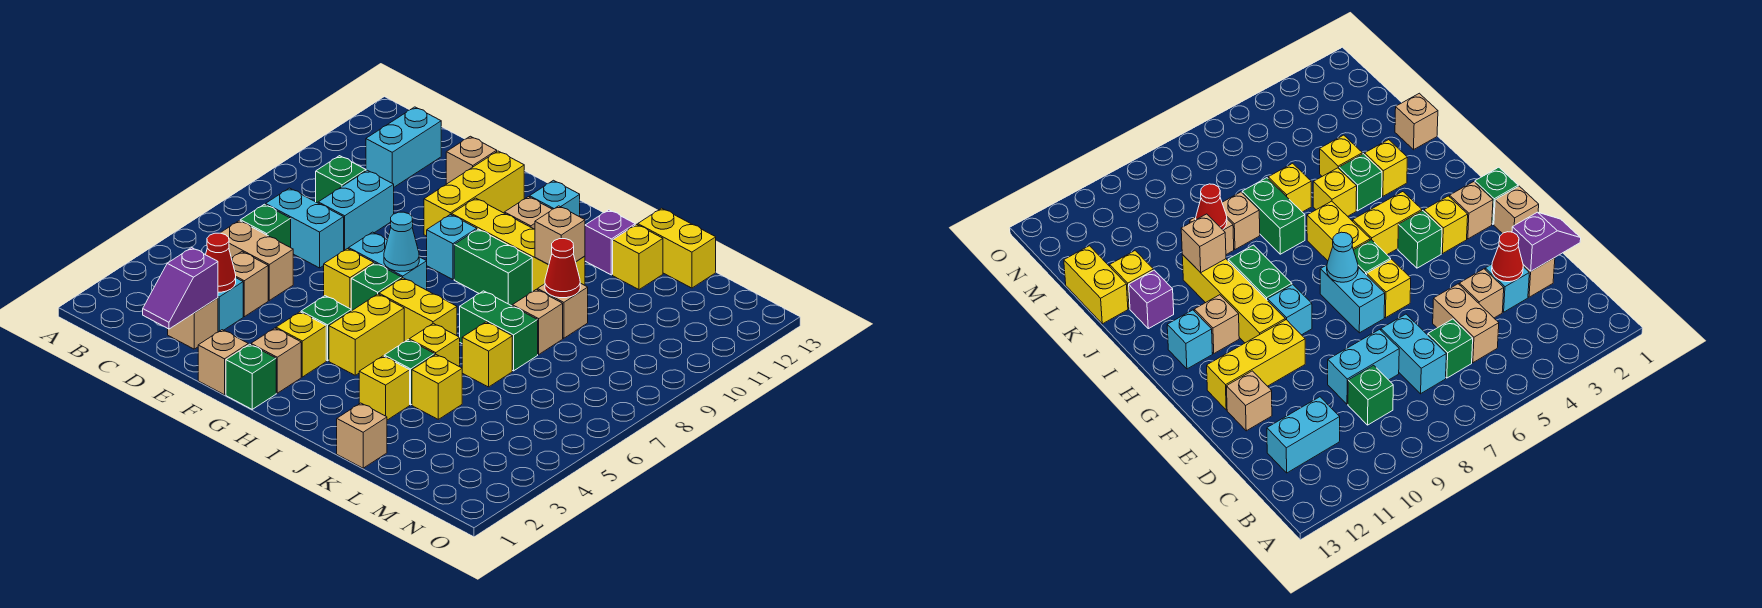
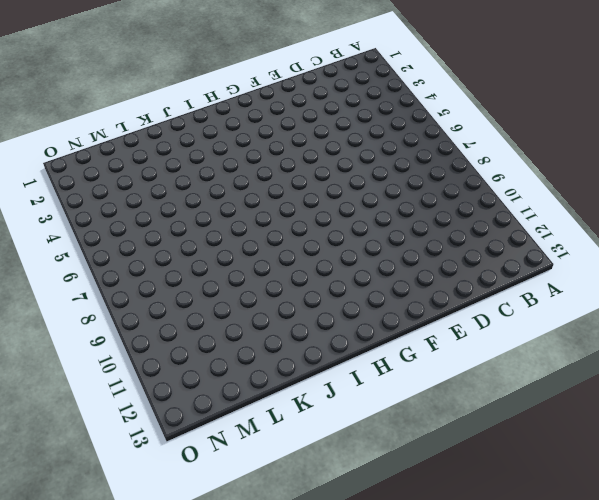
none -> tan 1x2 brick [221,221,293,300]
none -> green 1x1 brick [240,204,291,248]
none -> cyan 1x2 brick [266,188,344,268]
none -> green 1x1 brick [316,156,366,203]

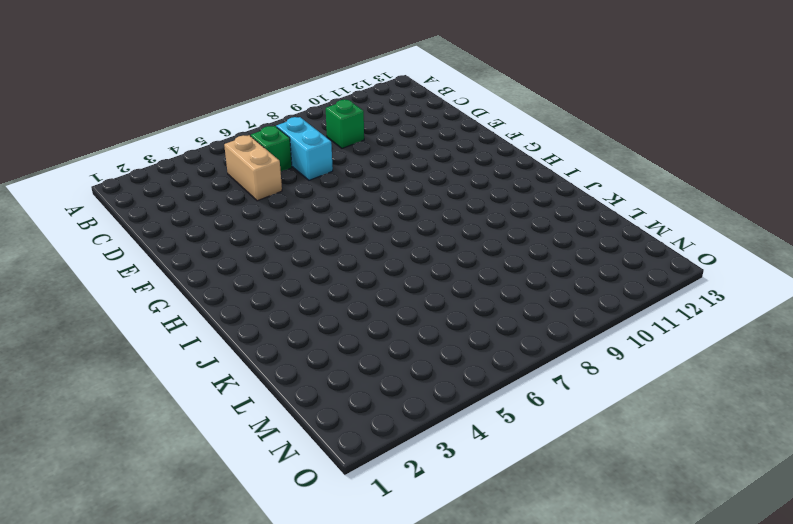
none -> cyan 1x2 brick [366,107,441,187]
none -> tan 1x1 brick [168,298,218,349]
none -> cyan 1x1 brick [218,278,243,332]
none -> tan 1x1 brick [231,252,268,317]

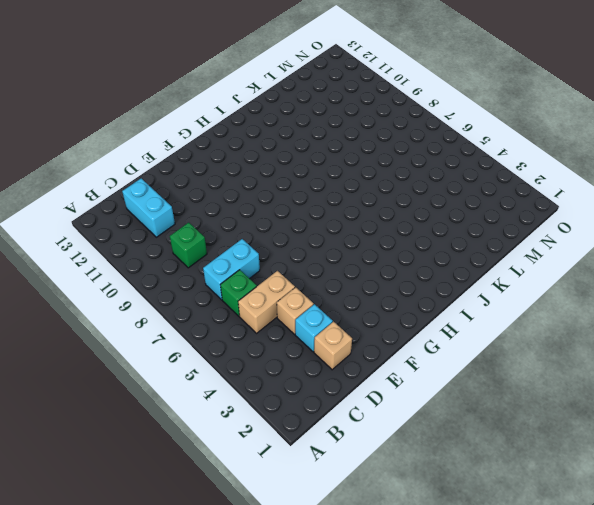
none -> cyan 1x2 brick [318,170,394,250]
none -> tan 1x1 brick [446,136,497,184]
none -> tan 1x1 brick [198,330,248,395]
none -> yellow 1x1 brick [324,249,374,309]

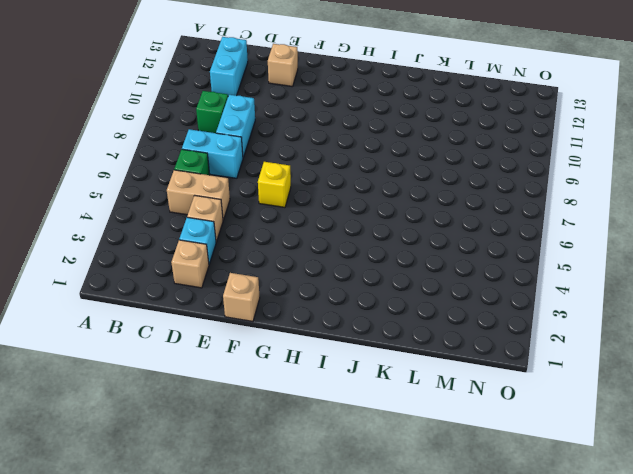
none -> cyan 1x2 brick [349,232,427,290]
none -> yellow 1x3 brick [424,151,524,236]
none -> green 1x1 brick [226,344,276,409]
none -> tan 1x1 brick [251,328,301,393]

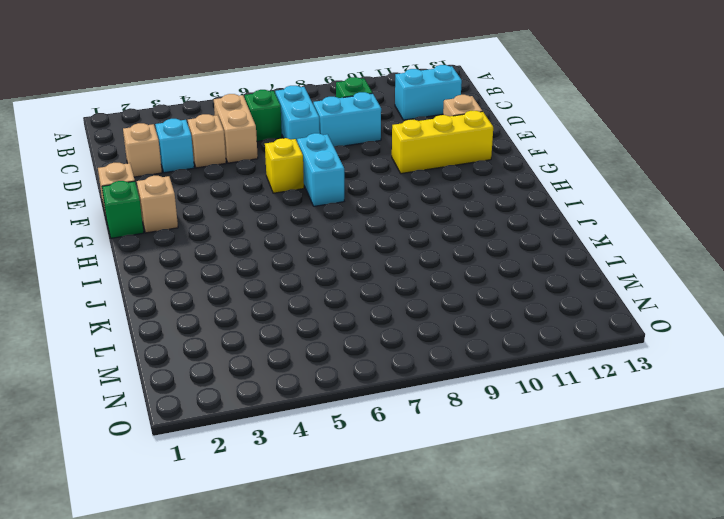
none -> yellow 1x1 brick [276,312,326,377]
none -> green 1x1 brick [301,296,351,361]
none -> green 1x1 brick [351,263,402,311]
none -> cyan 1x1 brick [427,214,477,280]

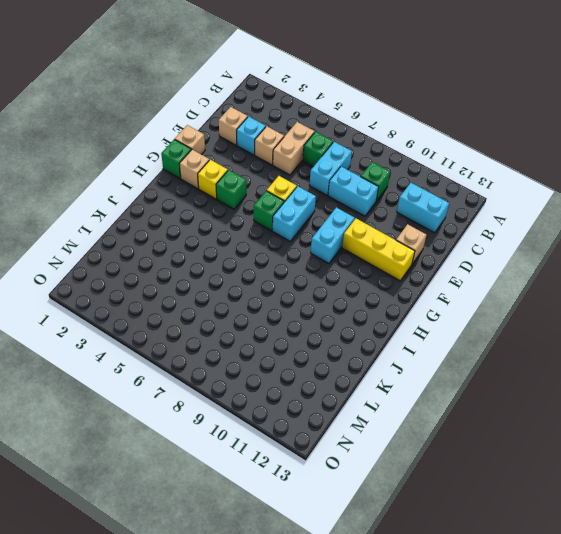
cyan 1x2 brick [311,207,355,263] -> cyan 1x1 brick [427,214,477,280]
none -> yellow 1x4 brick [452,198,585,292]
none -> yellow 1x2 brick [329,294,404,375]
none -> yellow 1x2 brick [379,278,457,342]
none -> green 1x2 brick [454,229,532,306]

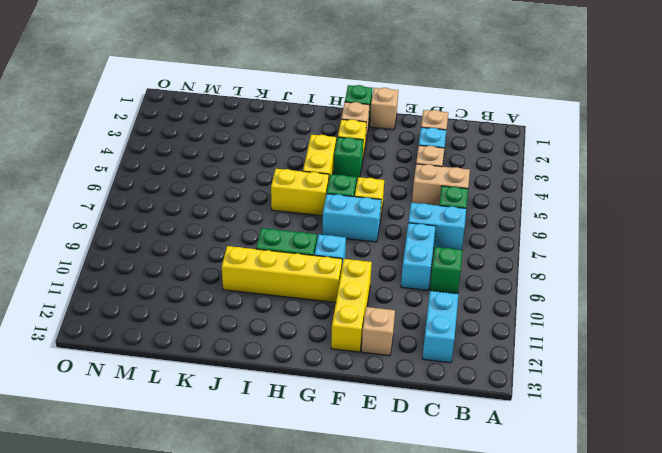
none -> tan 1x1 brick [504,197,552,229]
none -> cyan 1x1 brick [530,180,580,217]
none -> yellow 1x1 brick [359,356,410,420]
none -> green 1x1 brick [384,340,435,405]

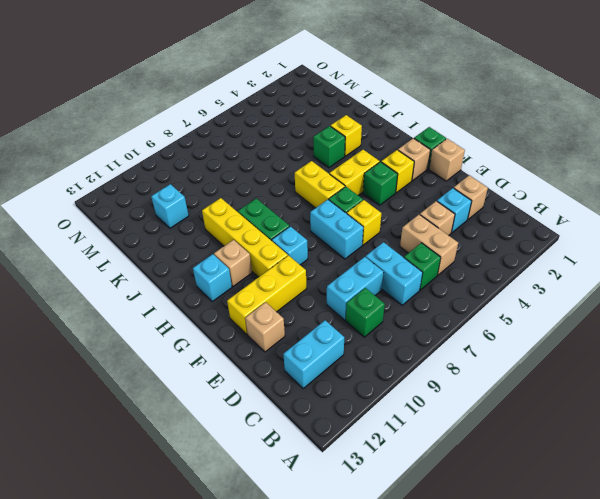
cyan 1x1 brick [151,184,189,228] -> none
none -> yellow 1x1 brick [409,323,460,367]
none -> green 1x2 brick [460,291,538,371]
none -> purple 1x1 brick [585,210,635,275]
none -> tan 1x1 brick [337,403,387,468]

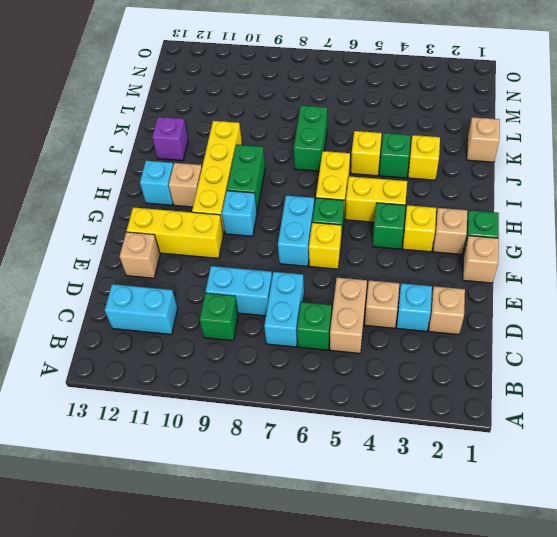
none -> yellow 1x1 brick [412,355,462,419]
none -> yellow 1x1 brick [462,322,512,387]
none -> tan 1x1 brick [512,289,563,354]
none -> tan 1x1 brick [537,283,588,338]

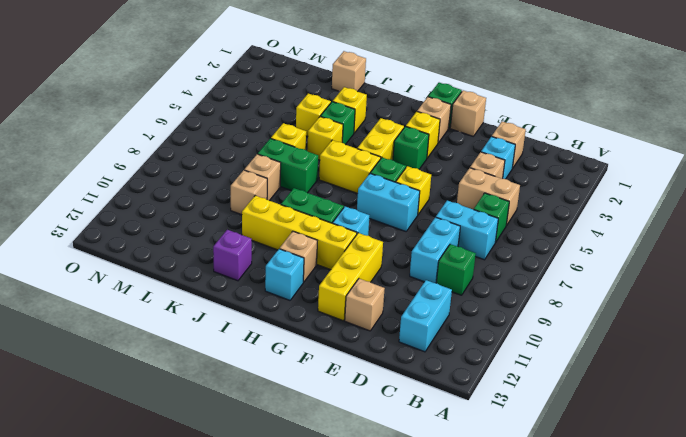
none -> yellow 1x1 brick [613,224,663,290]
none -> yellow 1x2 brick [638,208,716,288]
none -> purple 1x2 slope [143,248,218,329]
none -> red 1x1 cone [206,233,236,292]

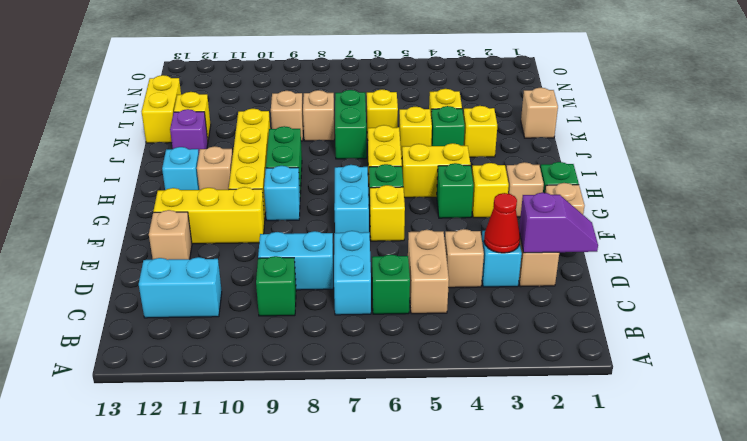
none -> cyan 1x1 cone [384,212,419,271]
none -> tan 1x1 brick [535,206,585,264]
none -> red 1x1 cone [545,239,580,298]

